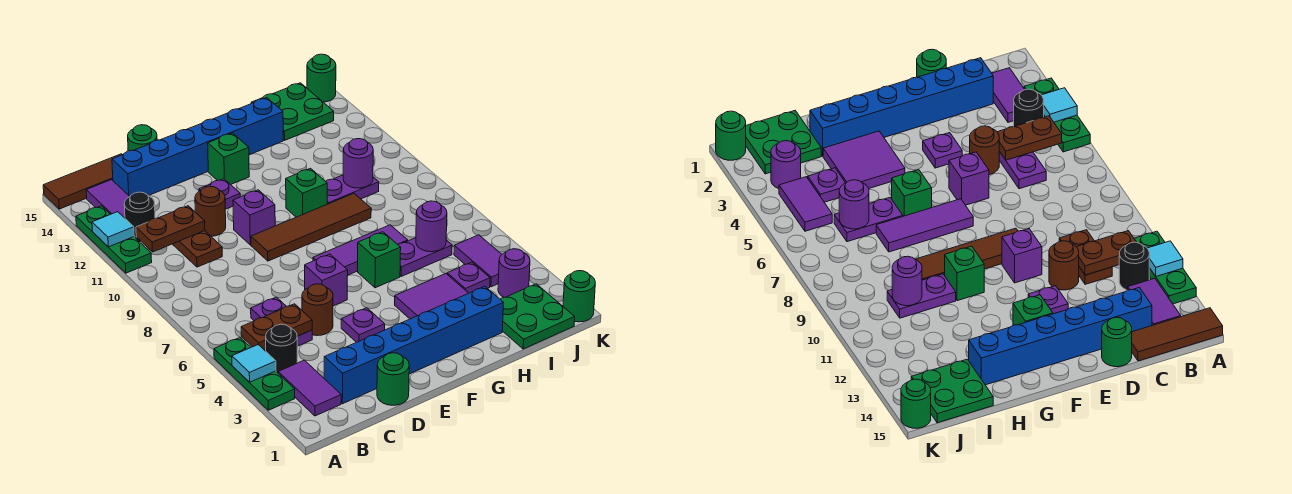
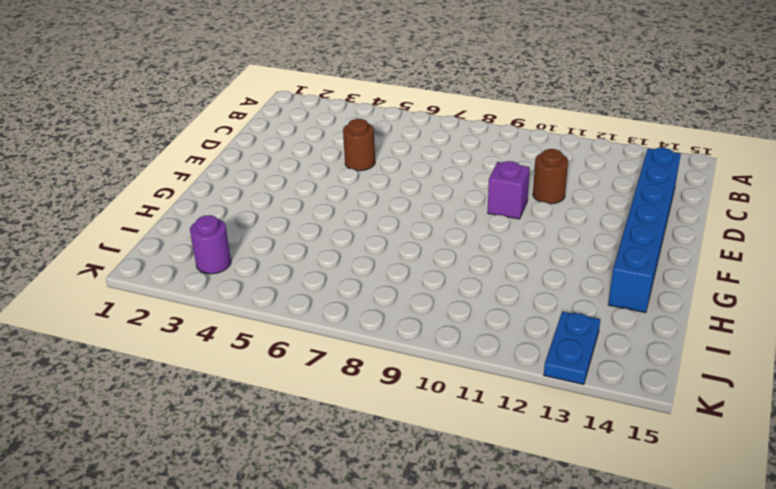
blue 1x2 plate [544,312,600,384] -> none
none -> green 1x3 plate [214,338,295,410]
none -> green 1x3 plate [76,206,152,273]
none -> brown 1x3 tile [43,154,122,209]
none -> purple 1x2 tile [278,360,341,416]

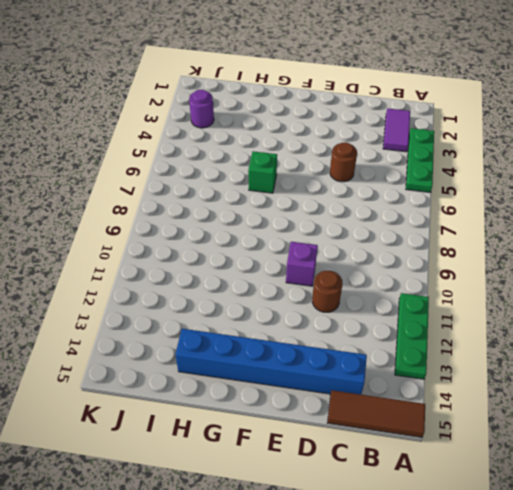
none -> black 1x1 round brick [266,324,297,373]
none -> black 1x1 round brick [124,192,155,242]
none -> purple 1x2 tile [86,180,130,218]
none -> blue 1x6 brick [324,286,503,404]

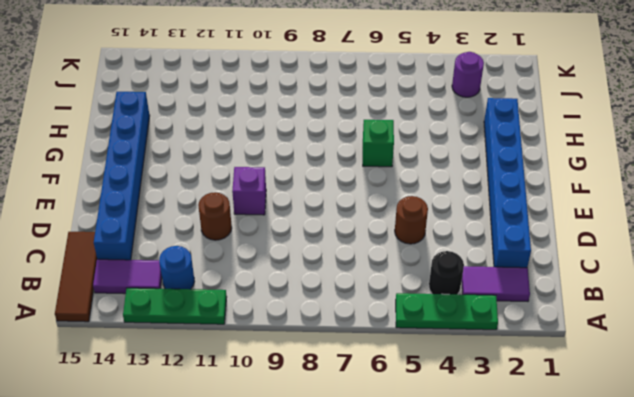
blue 1x1 round brick [159,246,194,289] -> black 1x1 round brick [124,192,155,242]
none -> purple 1x2 plate [251,297,312,346]
none -> brown 1x2 plate [173,231,222,267]
none -> green 1x1 round brick [377,353,409,405]
none -> green 1x1 round brick [128,125,157,151]

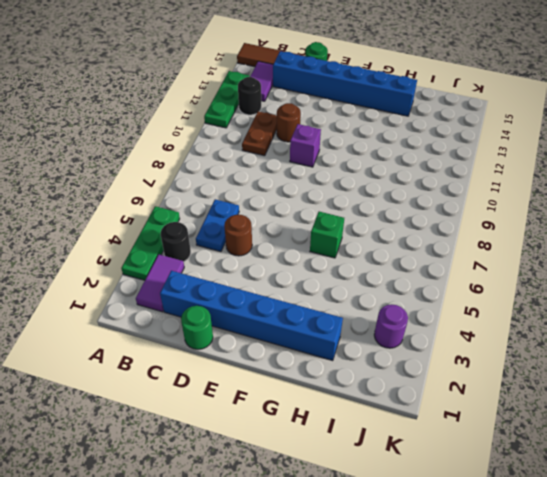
blue 1x2 plate [196,199,239,252] -> purple 1x2 plate [251,297,312,346]
none -> purple 1x1 plate [341,308,385,342]
none -> purple 1x1 brick [305,254,348,306]
none -> brown 1x4 tile [251,193,371,261]
none -> purple 1x1 plate [199,179,240,209]

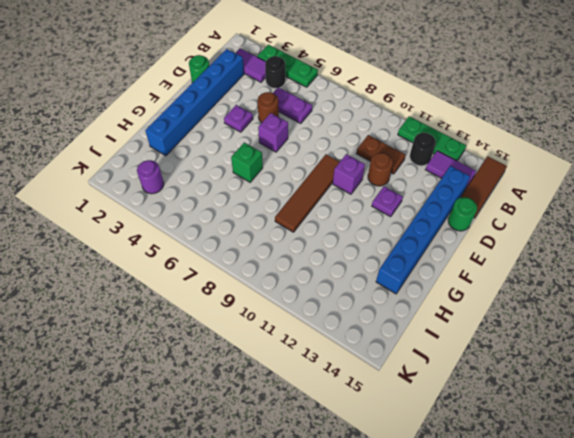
none -> purple 1x3 tile [313,225,408,275]
none -> green 1x1 brick [208,133,249,185]
none -> purple 2x2 tile [395,274,468,319]
none -> green 1x1 brick [286,168,327,217]

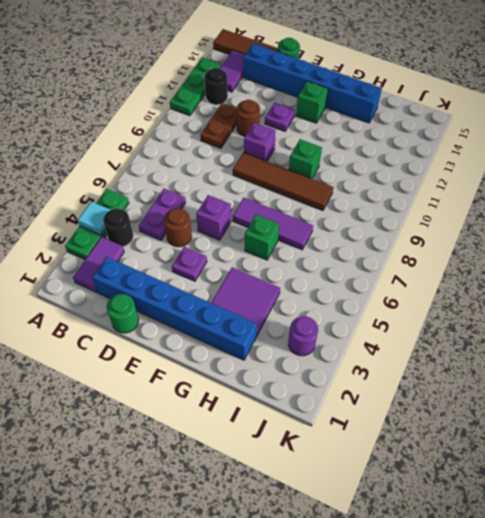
none -> purple 1x2 plate [398,238,452,276]
none -> purple 1x2 plate [326,175,379,204]
none -> green 2x2 plate [500,284,575,349]
none -> purple 1x1 plate [447,262,490,293]

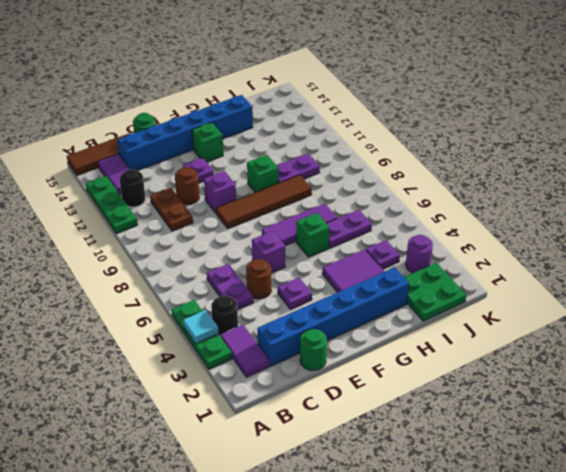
none -> green 2x2 plate [251,83,334,140]
none -> purple 1x2 tile [454,235,502,287]
none -> green 1x1 round brick [563,271,595,322]
none -> green 1x1 round brick [307,54,336,102]

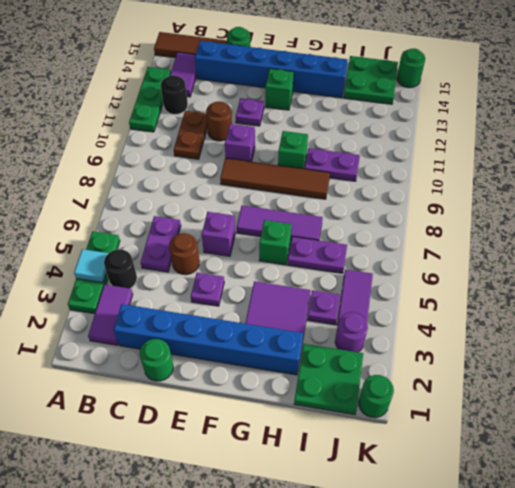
none -> cyan 1x1 tile [92,212,134,247]
none -> brown 1x2 plate [241,304,312,350]
none -> brown 1x2 plate [136,206,205,252]
none -> purple 1x1 round brick [416,201,447,252]

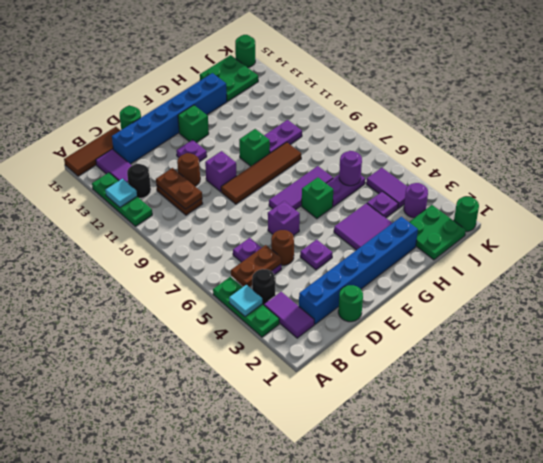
brown 1x2 plate [156,168,202,209] -> brown 1x2 plate turned to [136,206,205,252]
none -> purple 1x1 round brick [343,139,373,188]

